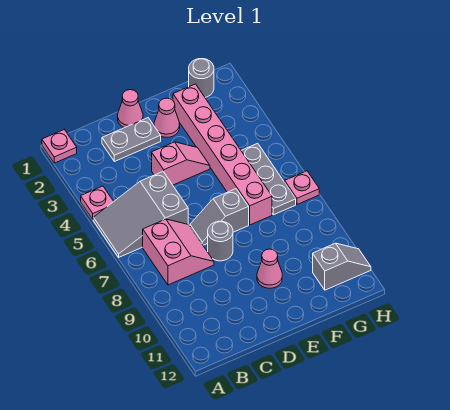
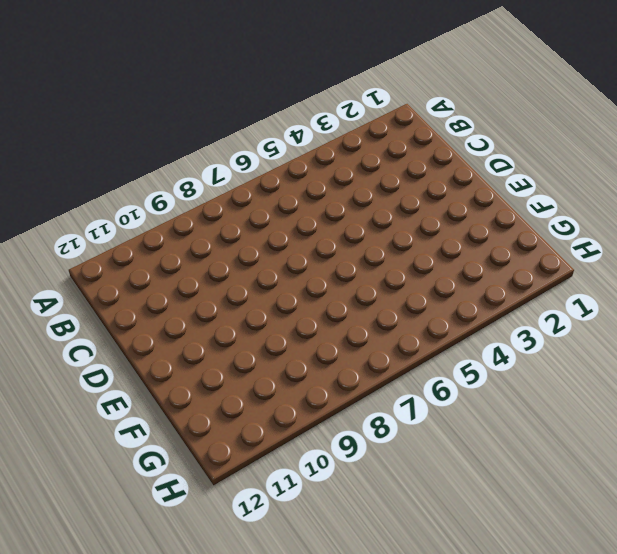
none -> pink 1x1 plate [42,130,77,163]
none -> pink 1x1 plate [81,186,114,219]
none -> grey 2x3 slope [93,172,188,257]

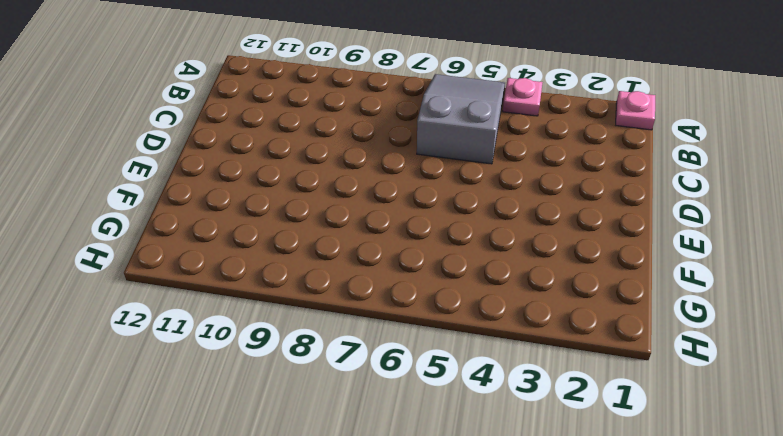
none -> pink 2x2 slope [143,219,214,285]
none -> grey 1x2 plate [102,118,161,162]
none -> pink 1x1 cone [118,90,143,128]

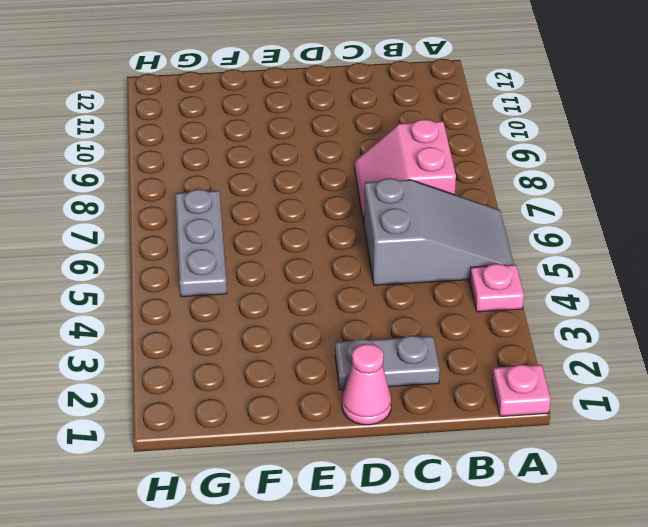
none -> pink 1x2 slope [152,142,210,185]
none -> grey 1x2 slope [190,189,249,245]
none -> grey 1x1 round brick [208,221,233,261]

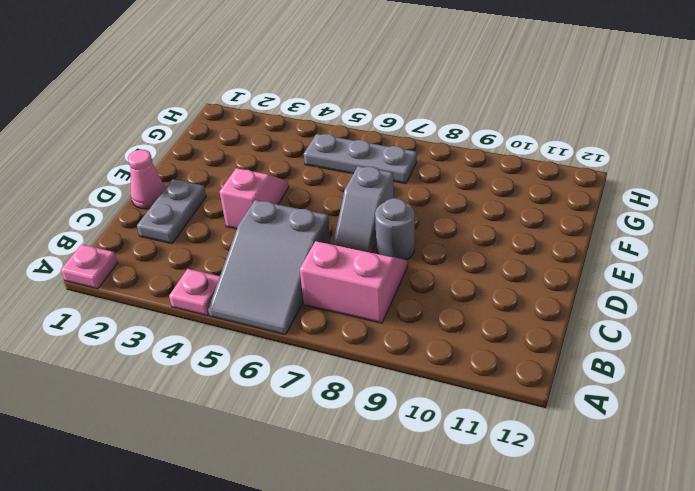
none -> pink 1x1 cone [154,98,180,137]
none -> pink 1x1 cone [257,249,282,288]
none -> pink 1x6 brick [173,84,272,225]

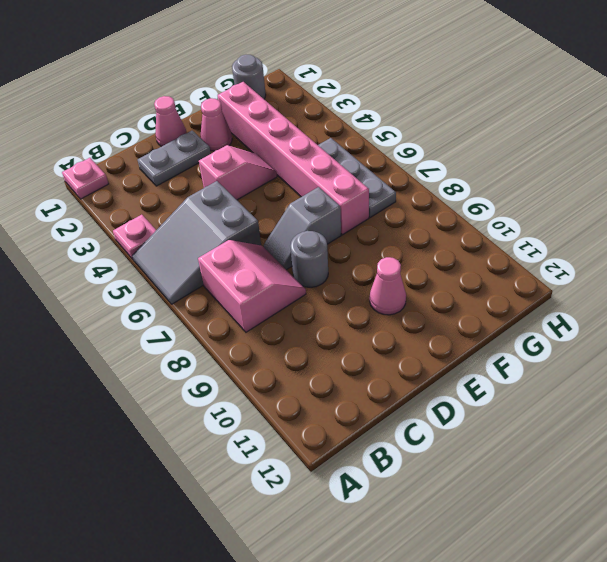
none -> grey 1x2 slope [313,243,371,290]
none -> pink 1x1 plate [285,171,319,204]

